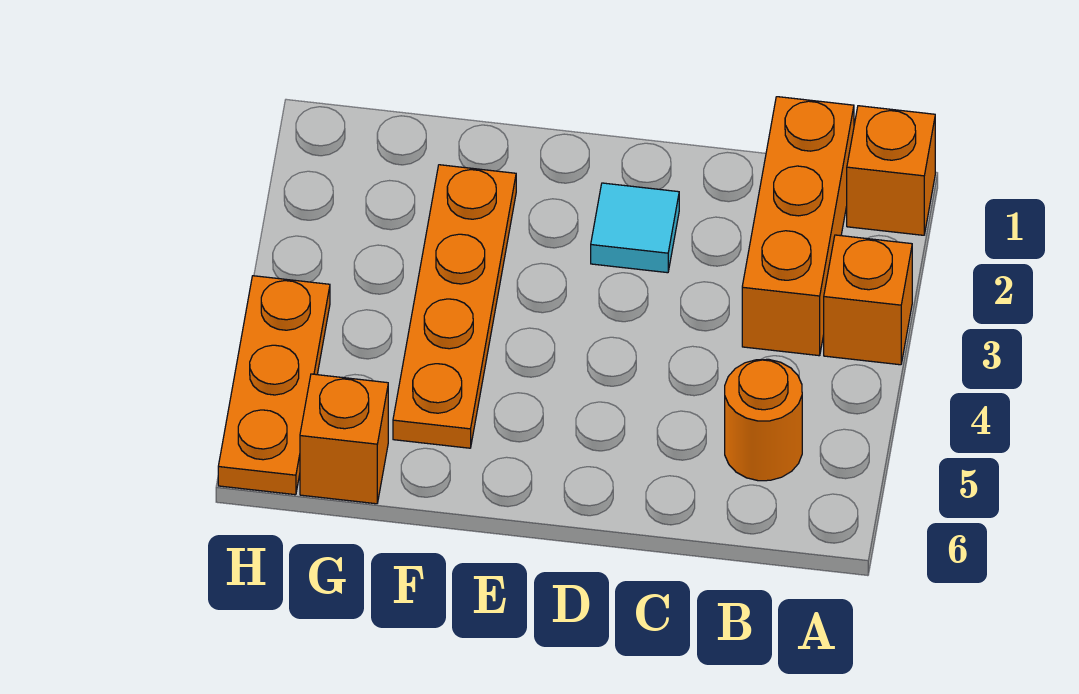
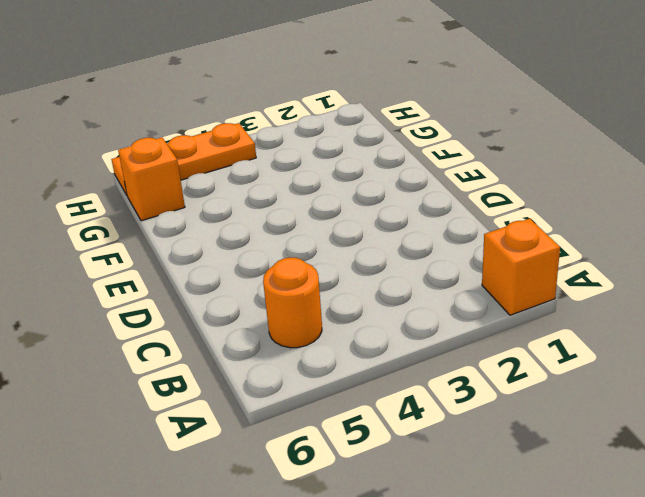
none -> orange 1x1 brick [824,235,912,365]
none -> orange 1x3 brick [742,97,854,356]

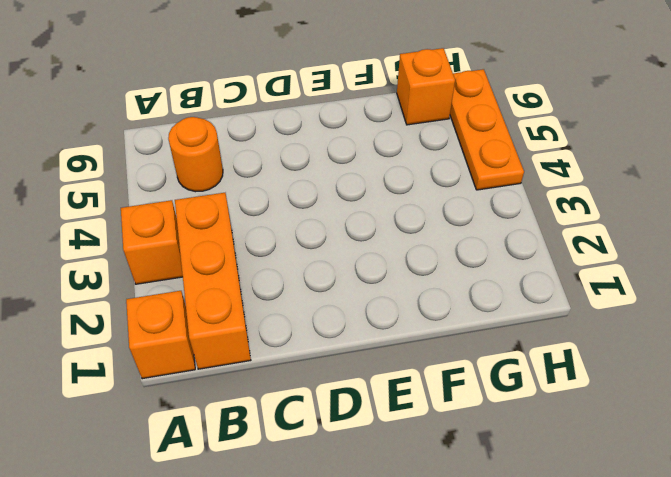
none -> cyan 1x1 tile [591,183,679,273]
none -> orange 1x4 plate [393,165,516,448]

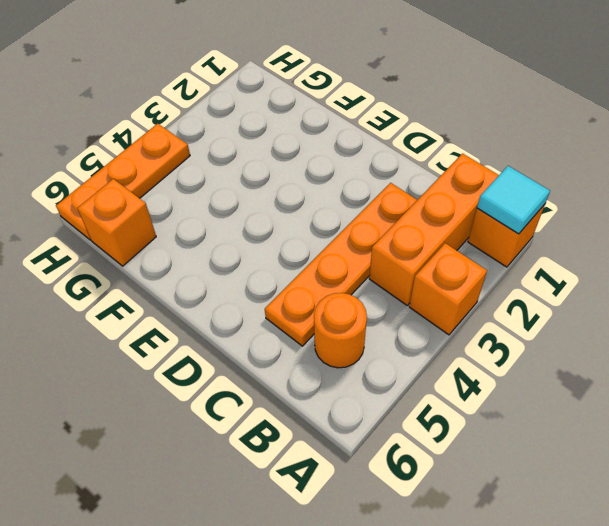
cyan 1x1 tile [477,166,550,234] -> cyan 1x1 tile moved to [591,183,679,273]
orange 1x4 plate [265,183,417,346] -> orange 1x4 plate moved to [393,165,516,448]

